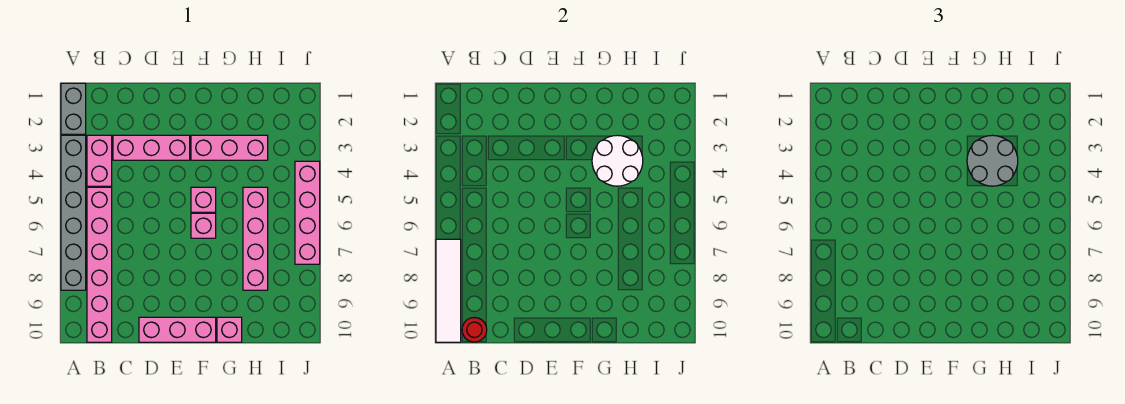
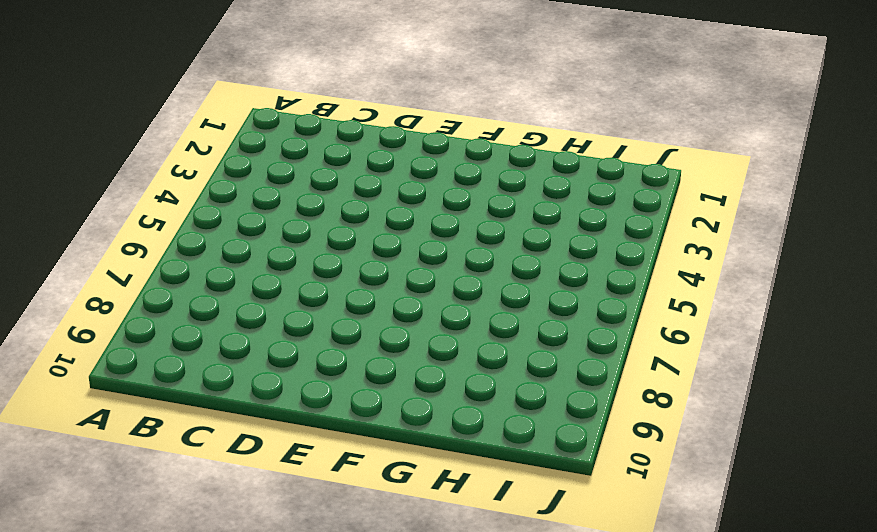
none -> grey 1x2 brick [61,83,86,134]
none -> grey 1x6 brick [61,135,86,290]
none -> pink 1x2 brick [87,135,112,186]

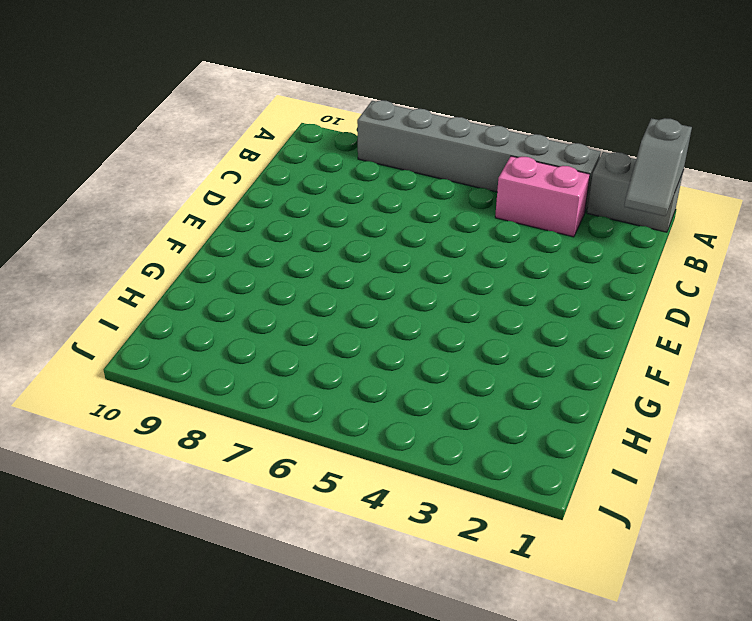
grey 1x2 slope [624,118,692,216] -> none
none -> pink 1x6 brick [87,187,112,342]
none -> pink 1x3 brick [113,135,190,160]
none -> pink 1x3 brick [139,317,216,342]

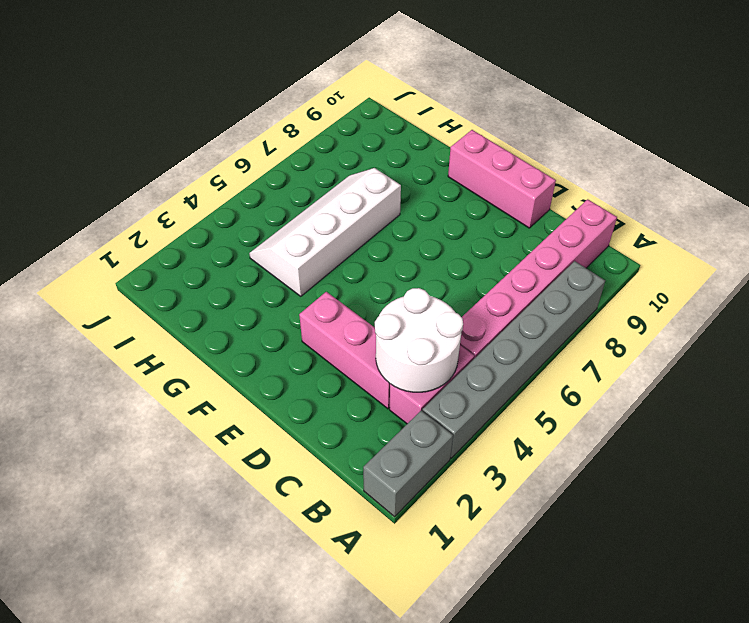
white 2x2 round brick [375,288,463,392] -> white 2x2 round brick moved to [592,135,643,186]
white 2x4 slope [249,168,401,296] -> pink 1x4 brick [243,187,268,290]
none -> pink 1x3 brick [191,135,268,160]
none -> pink 1x1 brick [191,187,216,212]
none -> pink 1x1 brick [191,213,216,238]

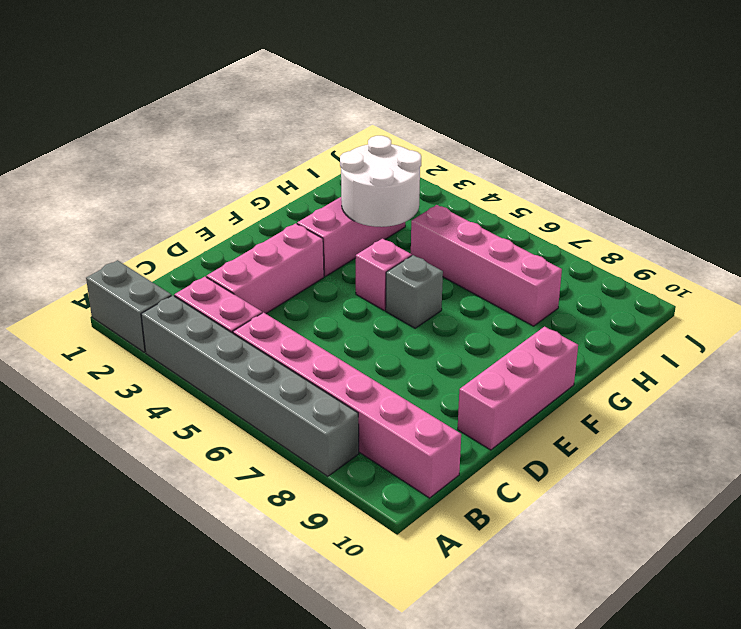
grey 1x1 brick [386,255,443,328] -> pink 1x1 brick [191,213,216,238]
none -> pink 1x1 brick [217,317,242,342]
none -> pink 1x4 brick [295,161,320,264]
none -> white 1x4 tile [436,239,461,342]

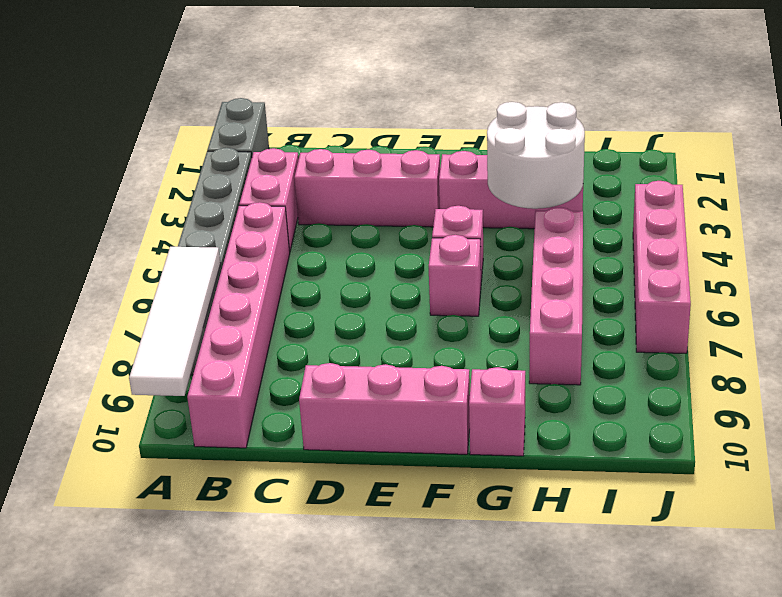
none -> red 1x1 round brick [462,318,487,342]
none -> grey 2x2 round brick [967,135,1018,186]

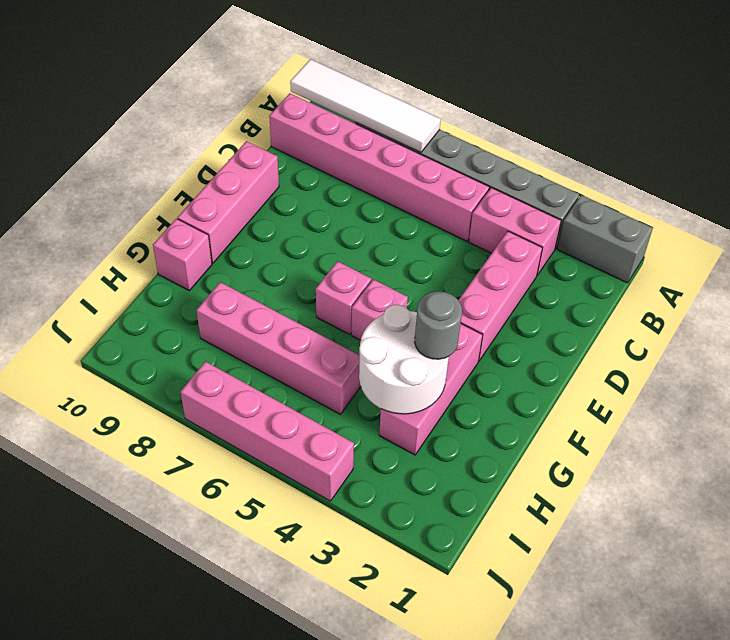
grey 1x1 round brick [415,291,462,359] -> grey 2x2 round brick [967,135,1018,186]
none -> red 1x1 round brick [462,318,487,342]

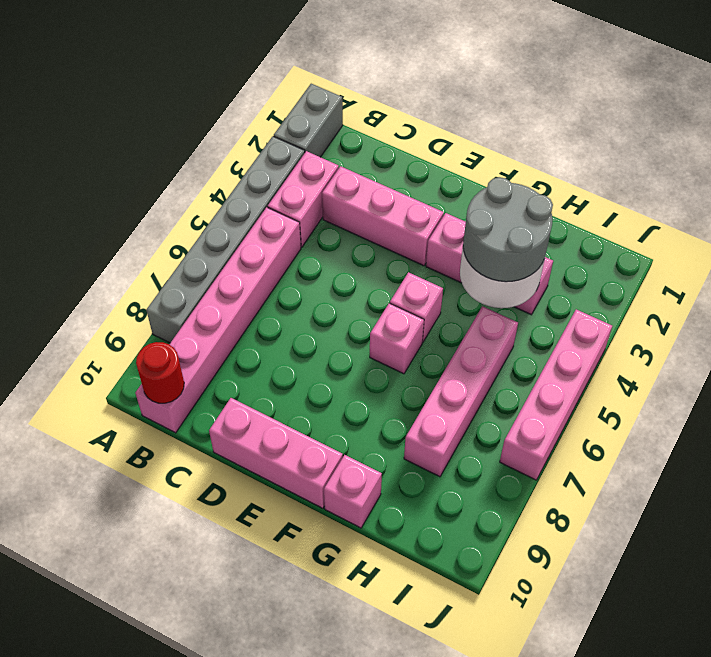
none -> white 1x4 tile [436,239,461,342]

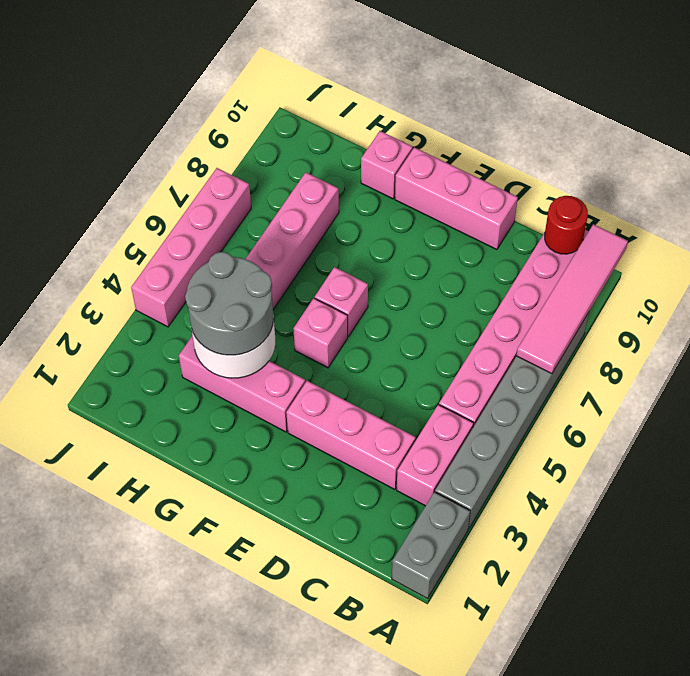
pink 1x4 tile [517,224,628,374] -> white 1x4 tile [436,239,461,342]

